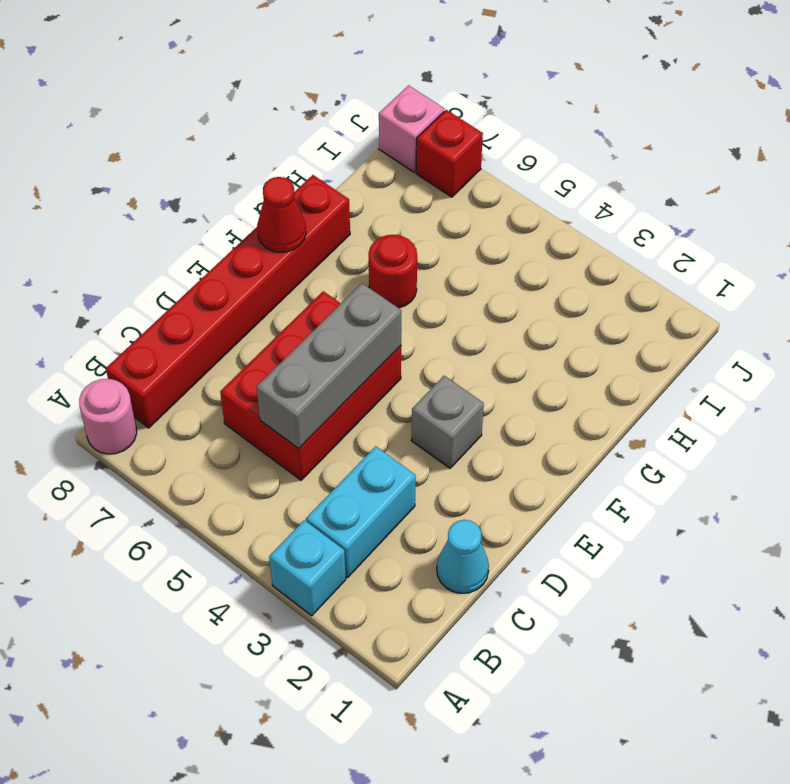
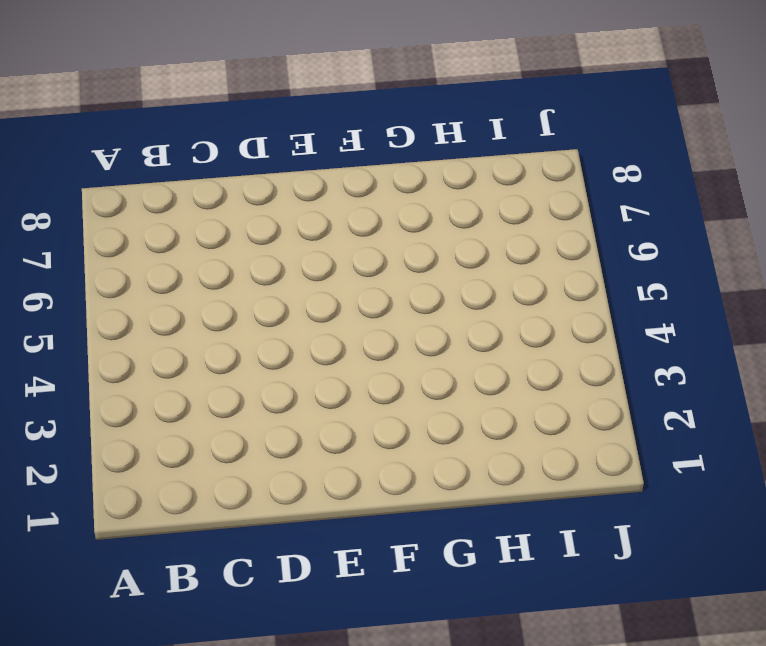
none -> cyan 1x1 brick [269,520,346,616]
none -> pink 1x1 round brick [79,379,137,454]
none -> cyan 1x2 brick [306,446,416,578]

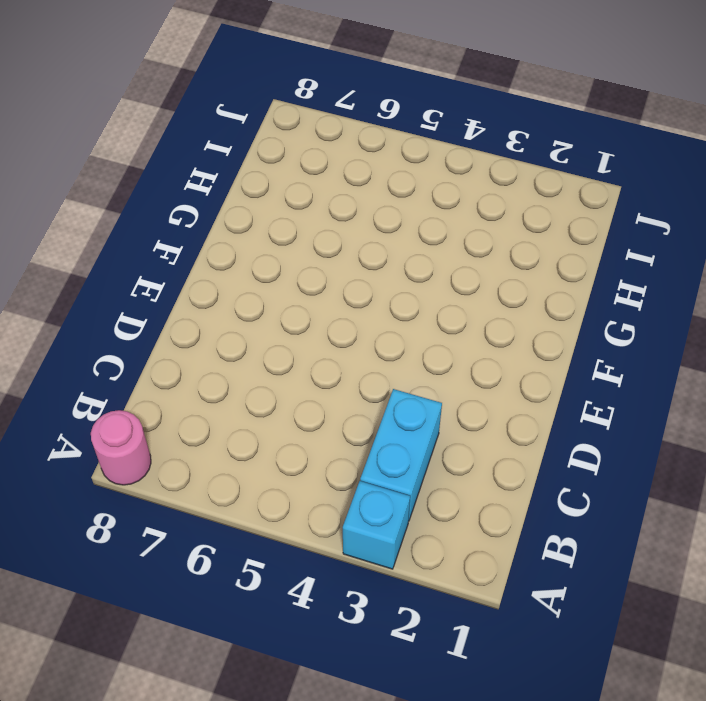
none -> red 1x6 brick [106,175,350,428]
none -> cyan 1x1 cone [437,520,489,593]
none -> red 2x3 brick [220,291,401,480]

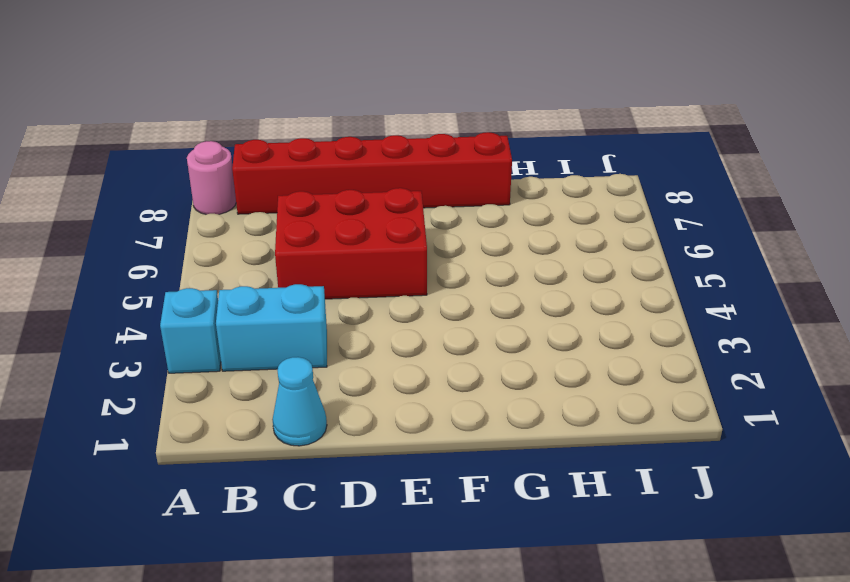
none -> grey 1x1 brick [411,376,484,468]
none -> red 1x1 round brick [369,235,417,308]
none -> red 1x1 brick [416,110,483,197]

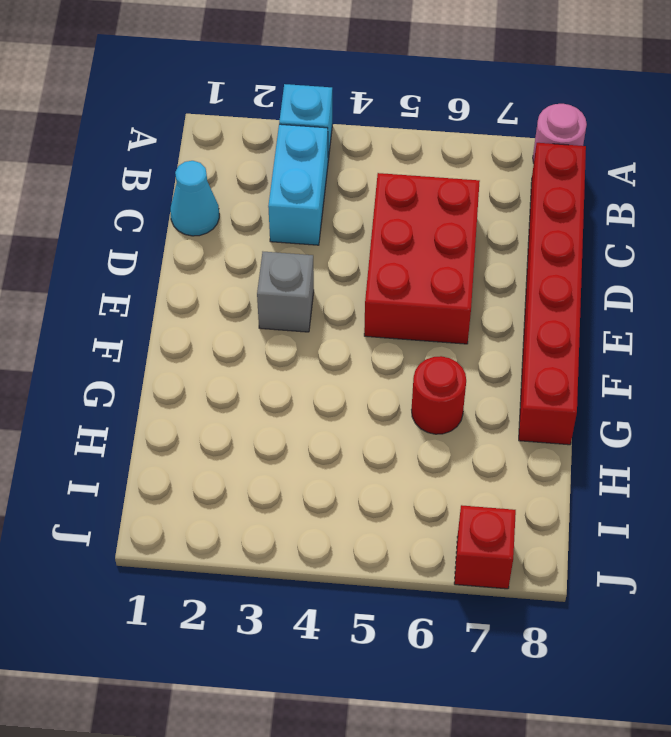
none -> pink 1x1 brick [379,85,444,172]
none -> grey 1x3 brick [257,283,401,449]
none -> red 1x1 cone [257,177,306,252]

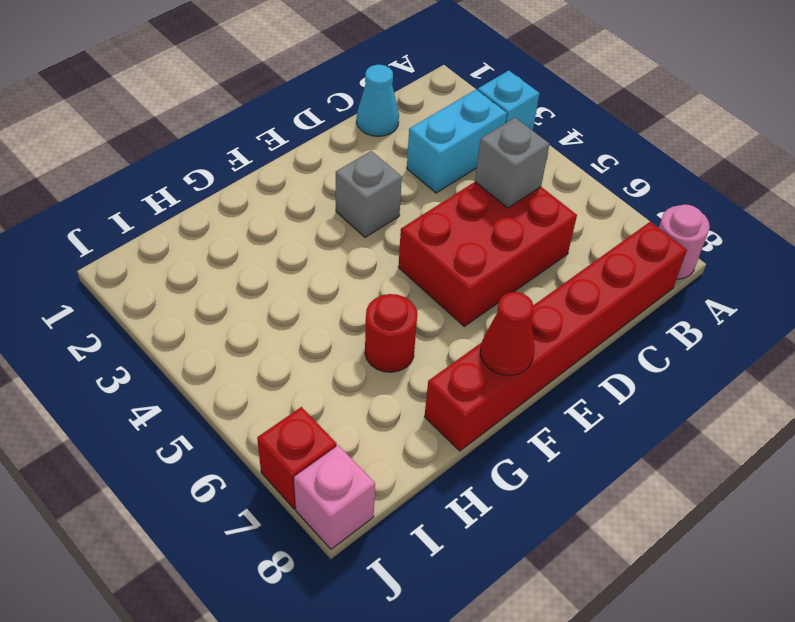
grey 1x1 brick [475,118,549,208] -> grey 1x3 brick [257,283,401,449]

